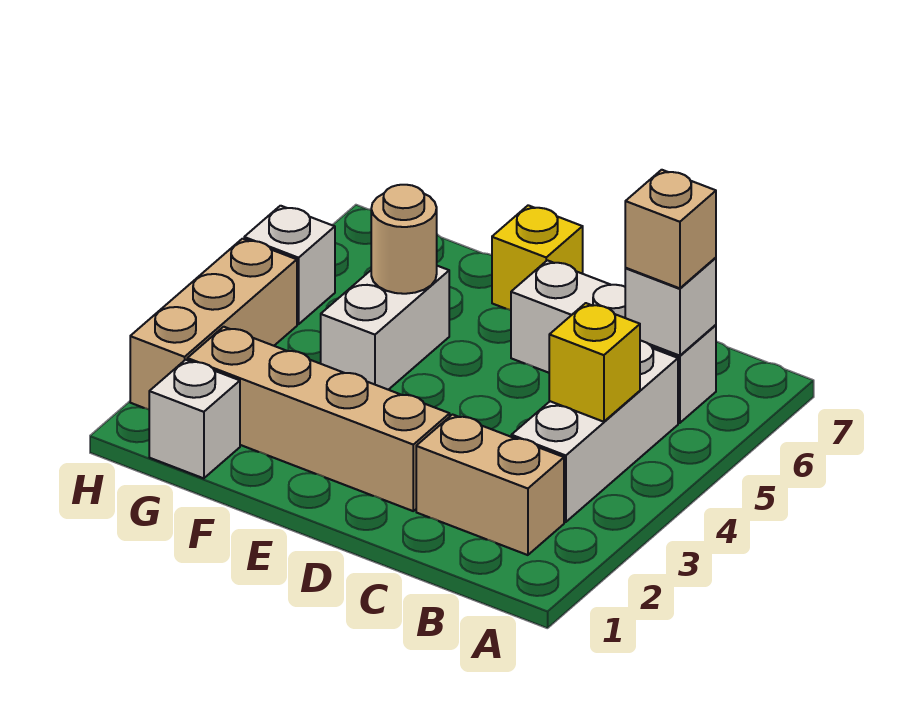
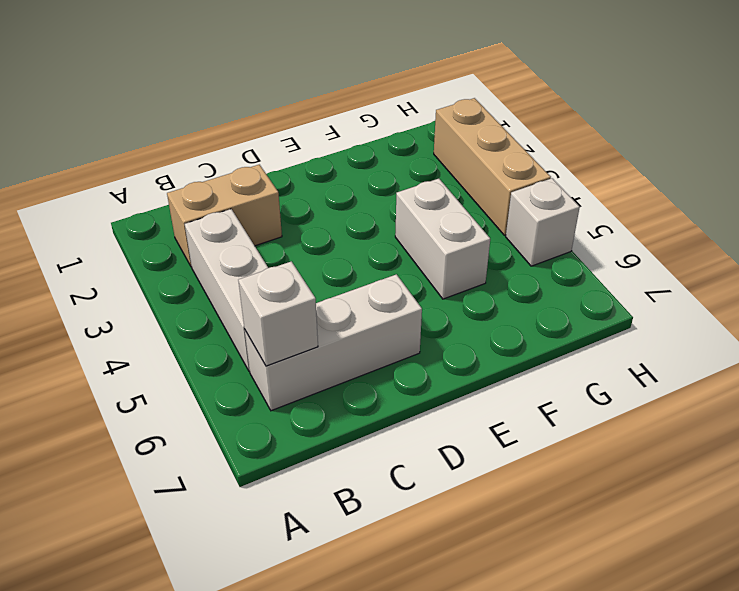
none -> tan 1x4 brick [187,327,450,511]
none -> yellow 1x1 brick [492,205,583,310]
none -> white 1x1 brick [149,360,240,478]

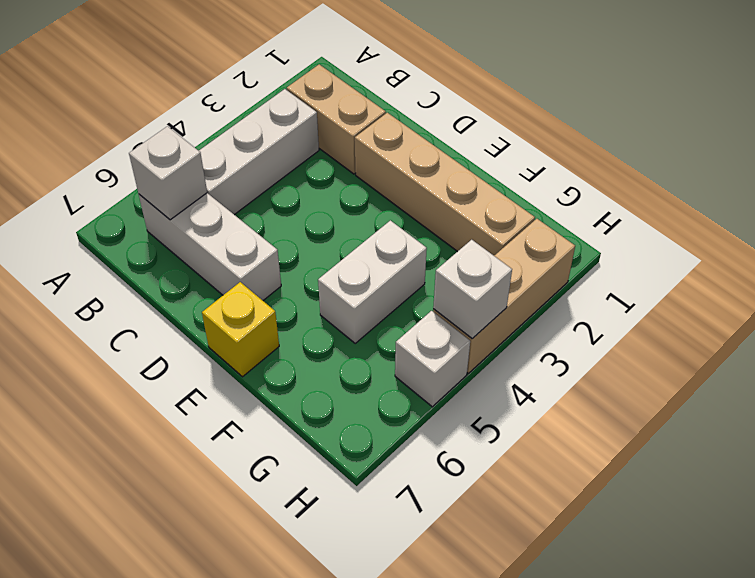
white 1x1 brick [433,240,512,339] -> white 1x1 brick moved to [149,360,240,478]
none -> yellow 1x1 brick [549,303,640,422]
none -> tan 1x1 round brick [371,185,437,294]
none -> tan 1x1 brick [625,170,716,288]

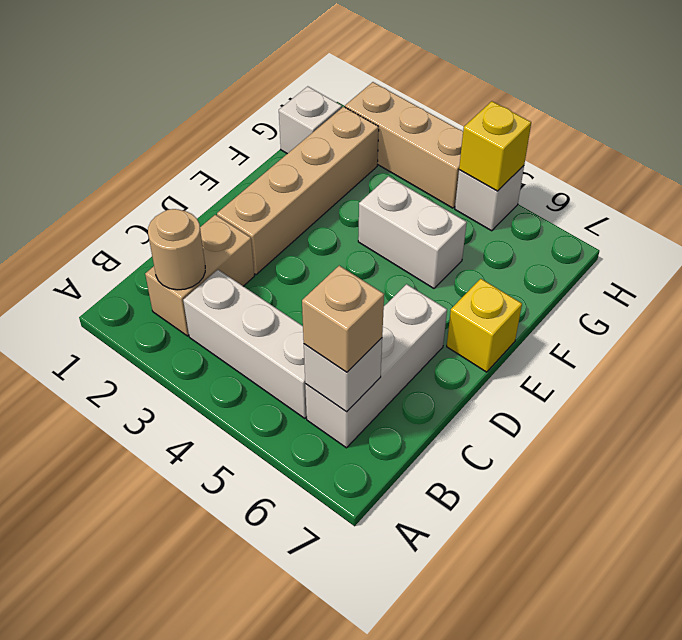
tan 1x1 round brick [148,209,205,290] -> tan 1x1 round brick moved to [371,185,437,294]
yellow 1x1 brick [459,101,531,191] -> yellow 1x1 brick moved to [549,303,640,422]

